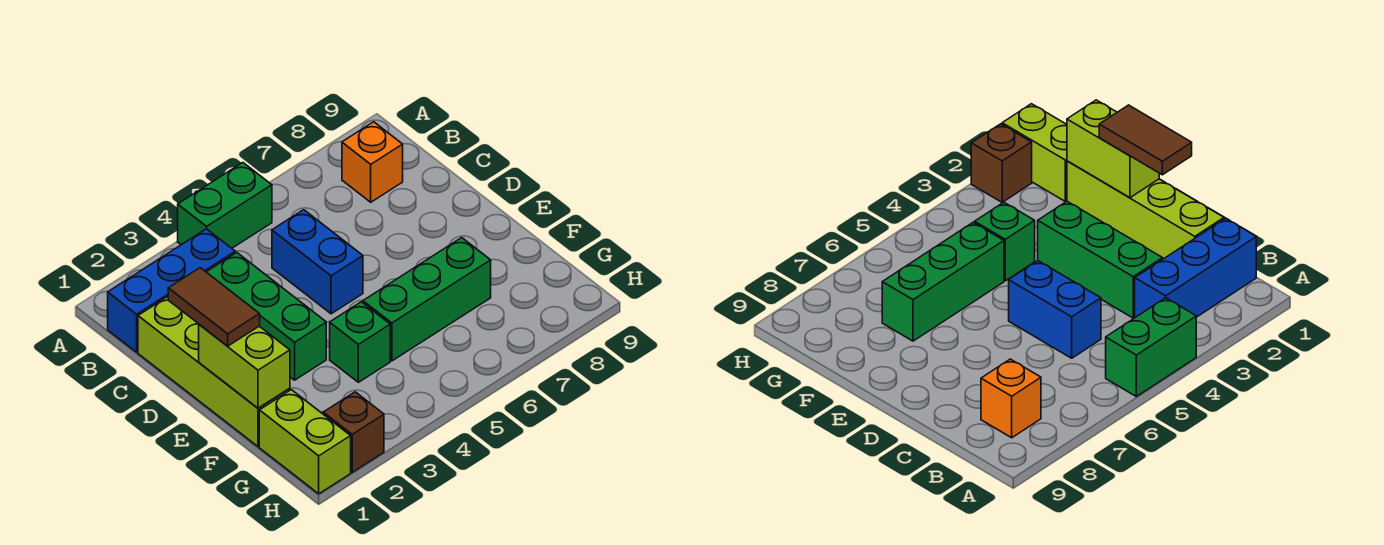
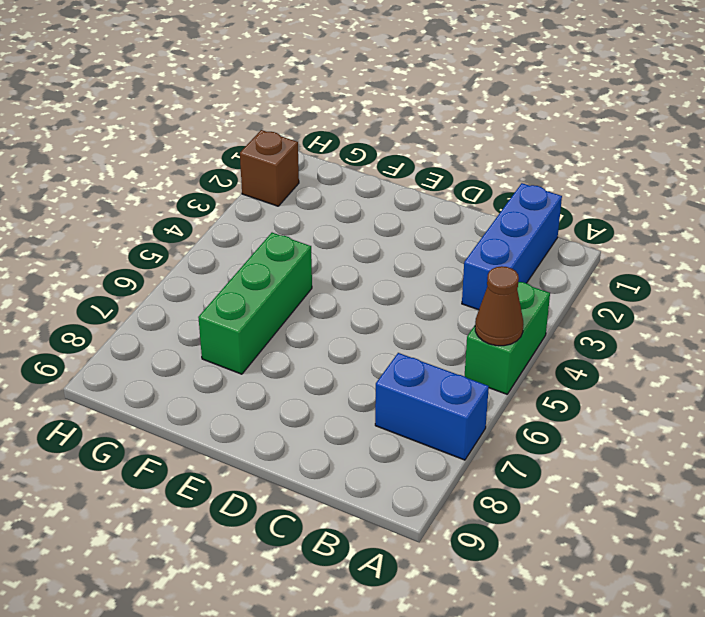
brown 1x1 cone [475,266,524,346] -> none
blue 1x2 brick [375,353,489,460] -> blue 1x2 brick moved to [272,210,363,314]
none -> orange 1x1 brick [342,122,403,202]
none -> lime 1x4 brick [138,297,290,447]
none -> green 1x3 brick [207,253,326,380]

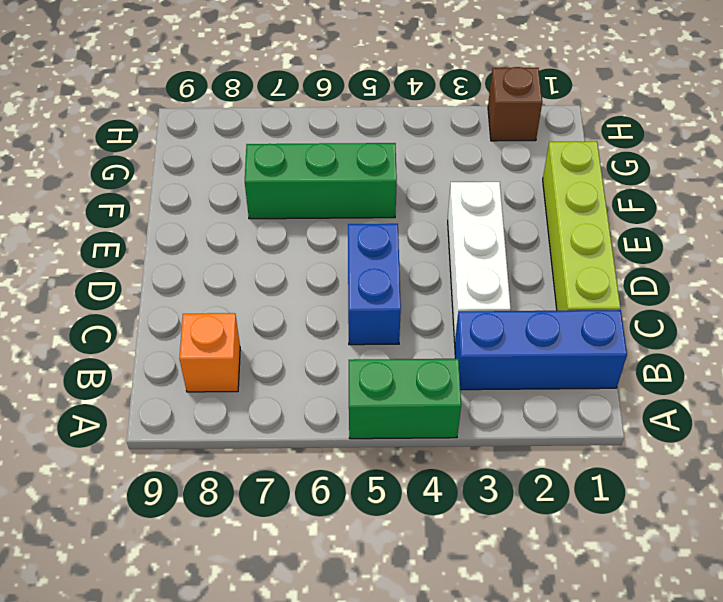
white 1x3 brick [448,182,511,342] -> green 1x3 brick [207,253,326,380]
none -> green 1x1 brick [330,302,390,382]
none -> lime 1x2 brick [259,390,351,494]
none -> lime 1x2 brick [199,324,290,408]

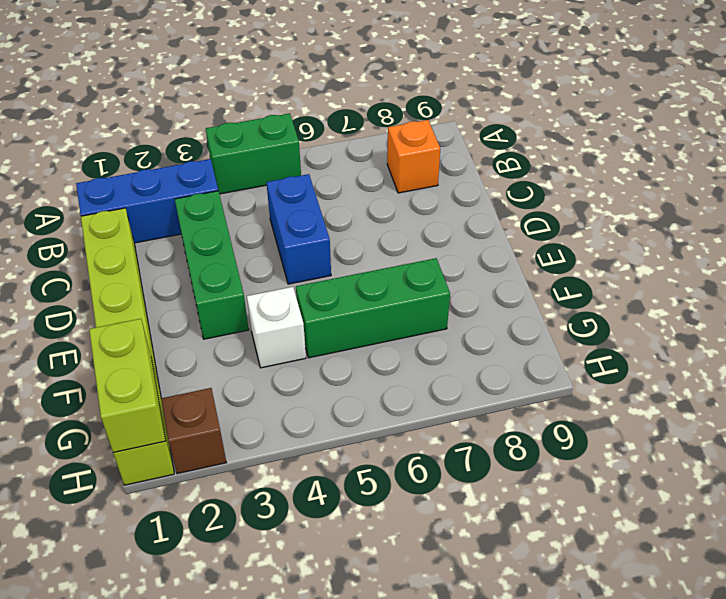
white 1x1 brick [247,287,306,368] -> green 1x1 brick [330,302,390,382]
lime 1x2 brick [89,319,165,453] -> lime 1x2 brick moved to [199,324,290,408]
none -> brown 1x2 tile [168,268,260,346]

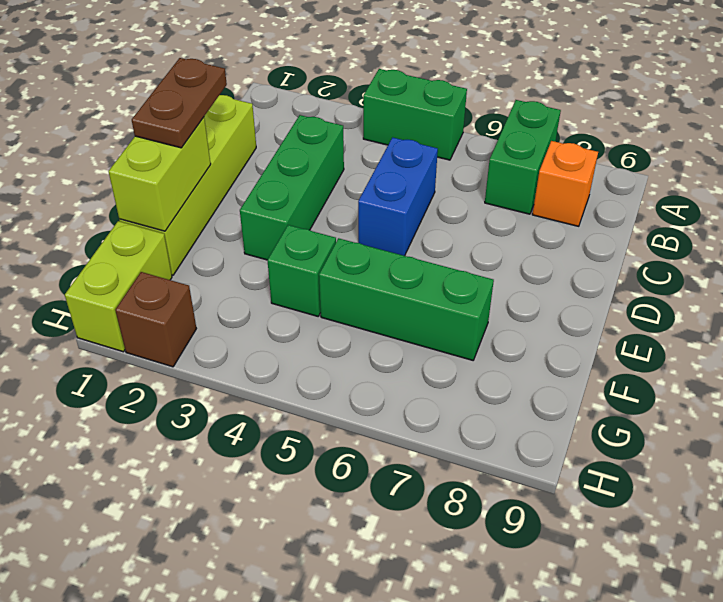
green 1x2 brick [485,100,561,214] -> none
brown 1x2 plate [132,58,227,148] -> brown 1x2 tile [168,268,260,346]
none -> blue 1x3 brick [108,229,235,352]

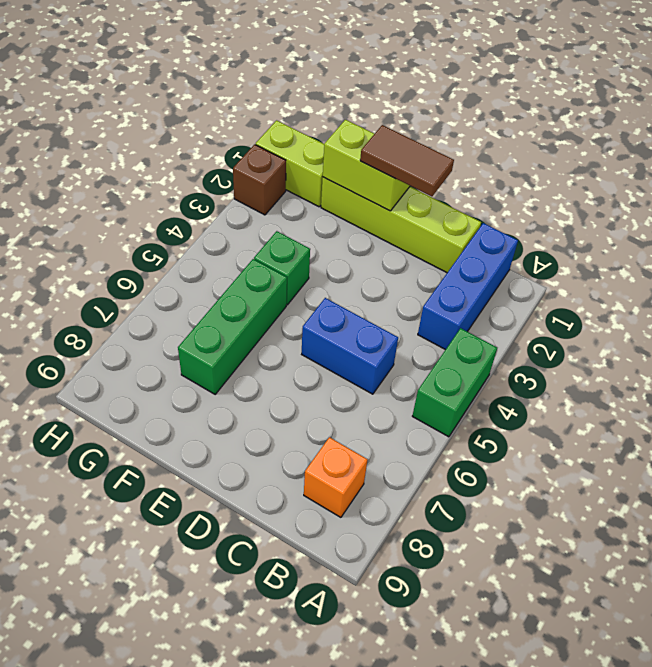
none -> green 1x3 brick [207,253,326,380]

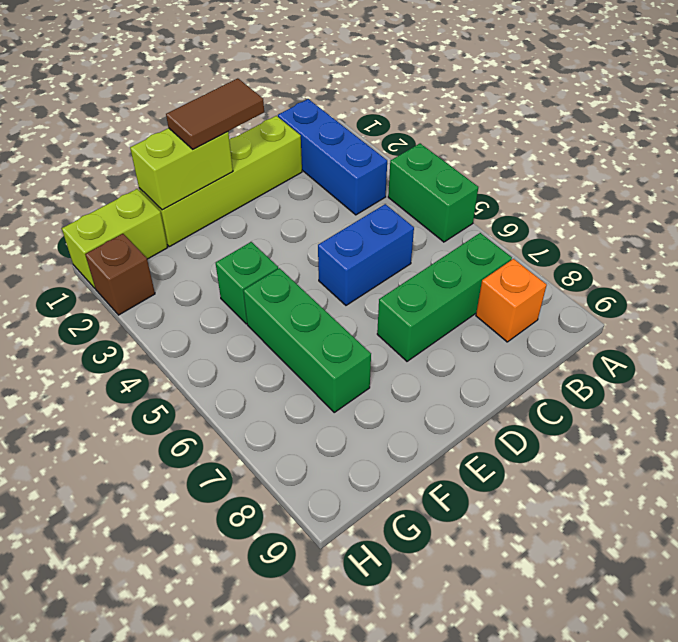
green 1x3 brick [377,233,512,361] -> green 1x3 brick moved to [207,253,326,380]

